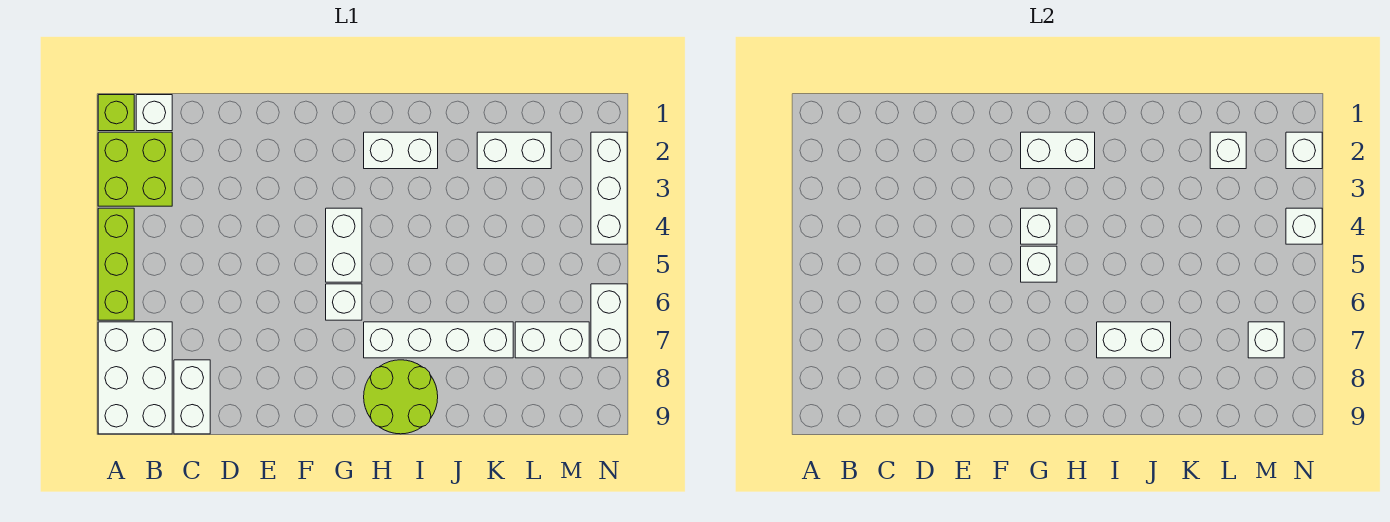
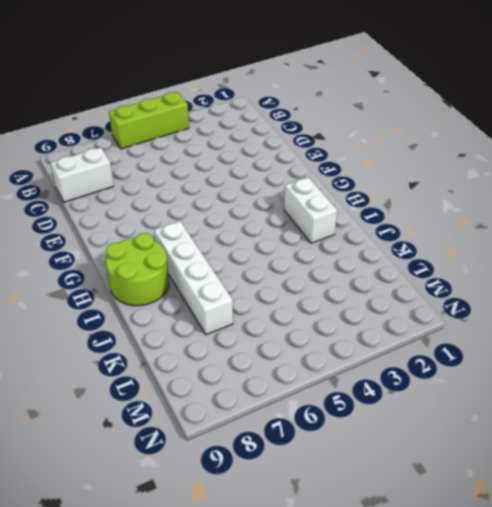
none -> lime 1x1 brick [98,95,134,131]
none -> lime 2x2 brick [98,132,172,206]
none -> white 2x3 brick [98,322,172,434]

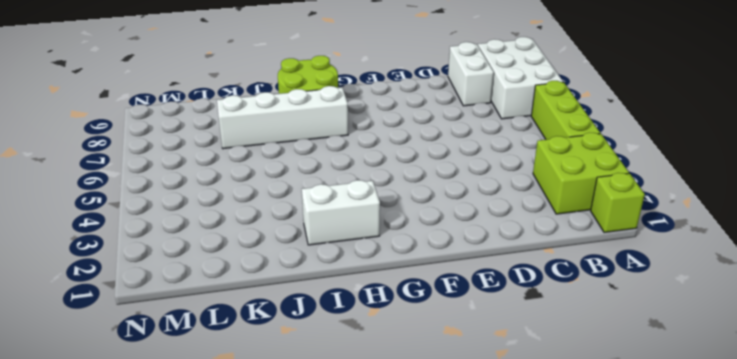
none -> white 1x1 brick [136,95,172,131]
none -> white 1x2 brick [326,208,362,282]
none -> white 1x1 brick [326,284,362,320]

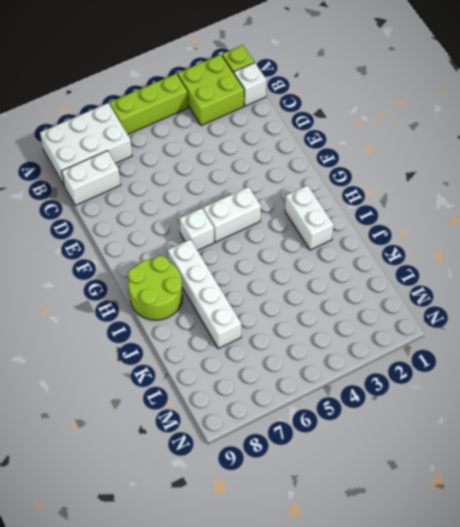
none -> white 1x2 brick [477,132,551,169]
none -> white 1x2 brick [515,322,589,358]
none -> white 1x3 brick [591,132,627,244]

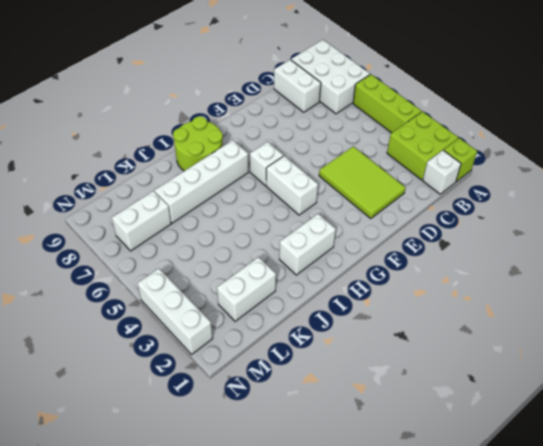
lime 2x3 tile [319,146,405,218] -> none
none -> white 1x2 brick [591,284,627,358]
none -> white 1x2 brick [1021,132,1095,169]
none -> white 1x1 brick [1021,208,1057,244]

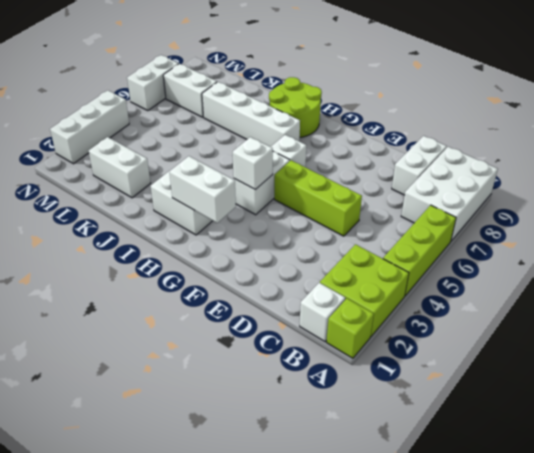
lime 1x3 brick [274,160,362,236] -> none
none -> white 1x1 brick [1021,246,1057,282]
none -> white 1x2 brick [1097,322,1171,358]
none -> white 1x1 brick [1210,132,1246,169]

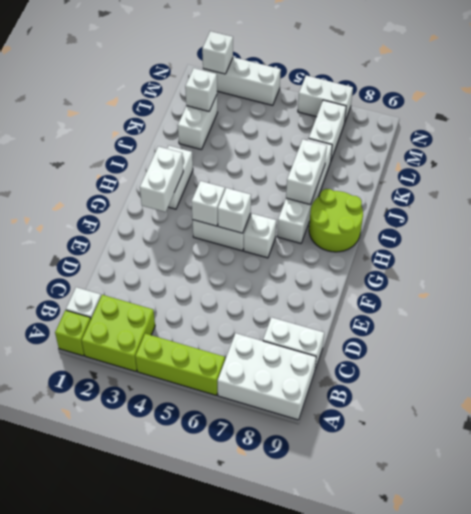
none -> white 1x1 brick [1248,322,1284,358]
none -> white 1x1 brick [1286,208,1322,244]

